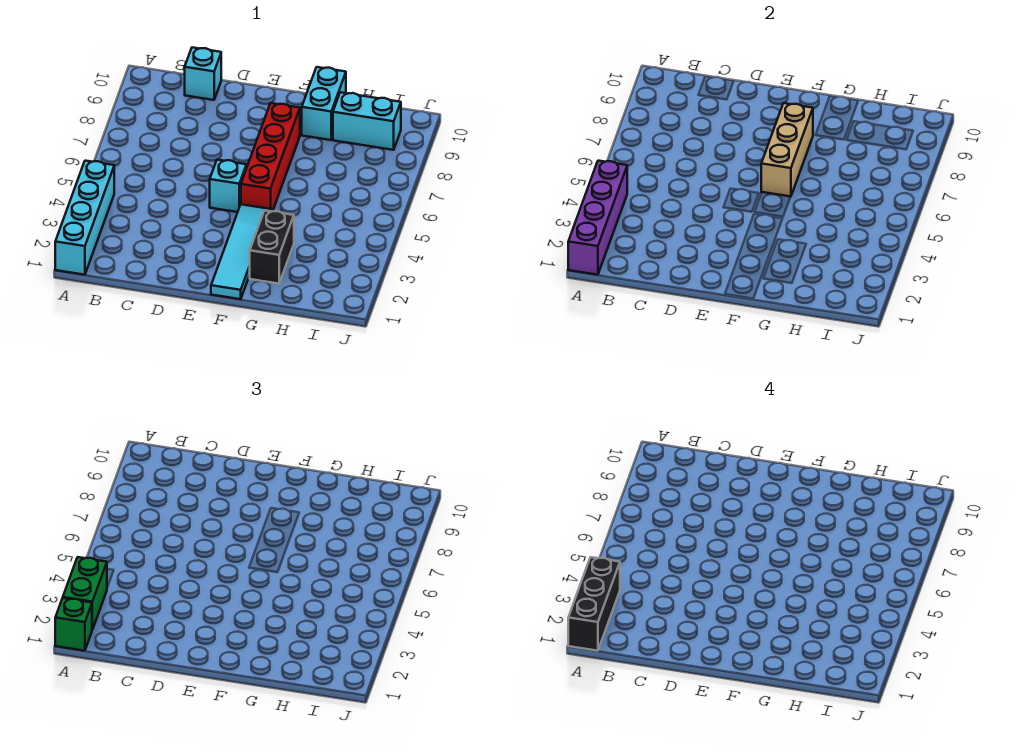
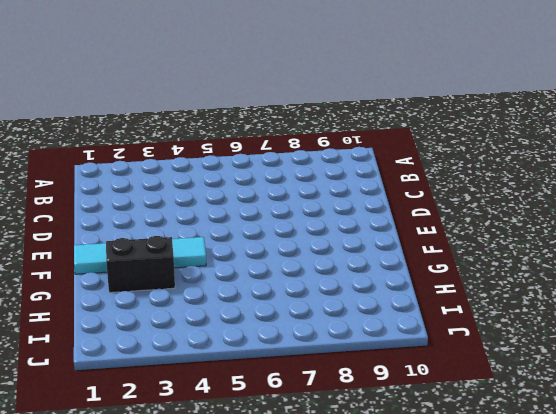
none -> cyan 1x4 brick [55,161,114,275]
none -> cyan 1x1 brick [185,47,221,100]
none -> cyan 1x1 brick [210,160,247,212]

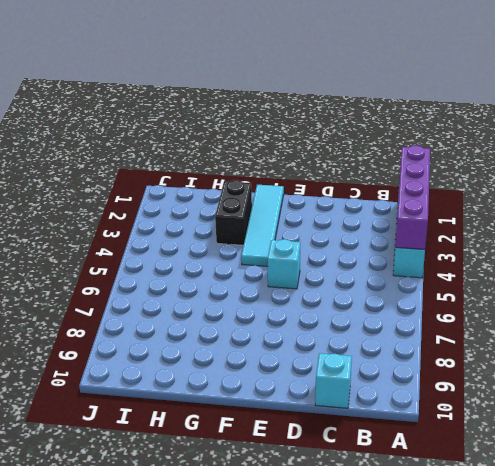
none -> red 1x4 brick [241,103,300,212]
none -> cyan 1x2 brick [302,67,346,140]
none -> cyan 1x2 brick [333,92,401,150]

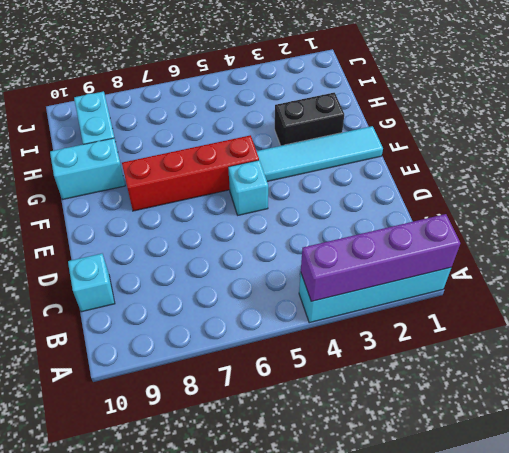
none -> tan 1x3 brick [761,103,813,197]
none -> green 1x1 brick [55,598,92,651]
none -> green 1x2 brick [63,557,107,630]

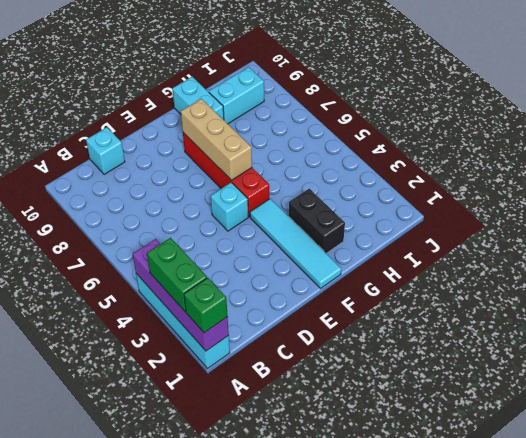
none -> black 1x3 brick [568,557,620,651]

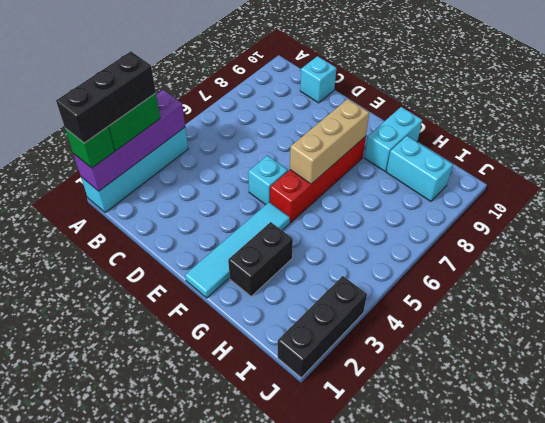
black 1x3 brick [278,276,367,377] -> none

